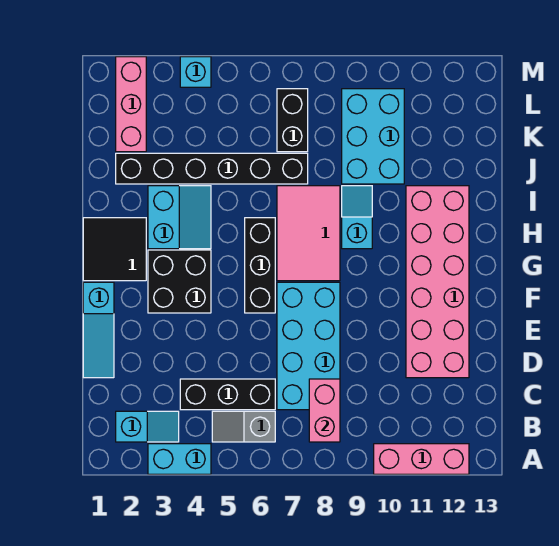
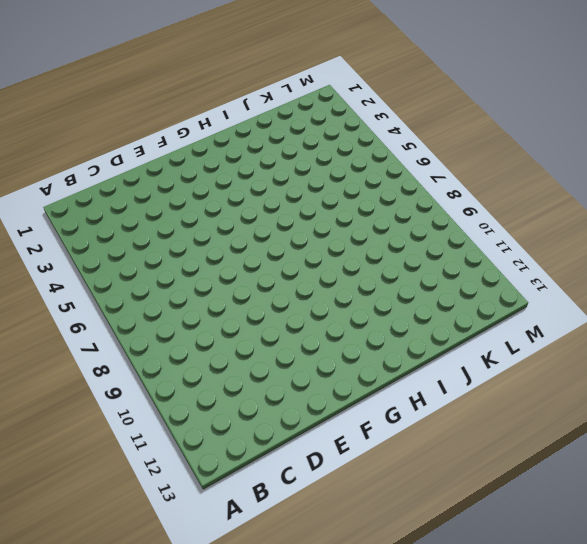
none -> cyan 1x2 brick [148,444,211,474]
none -> pink 1x3 brick [374,444,469,474]
none -> cyan 1x2 slope [116,411,179,442]

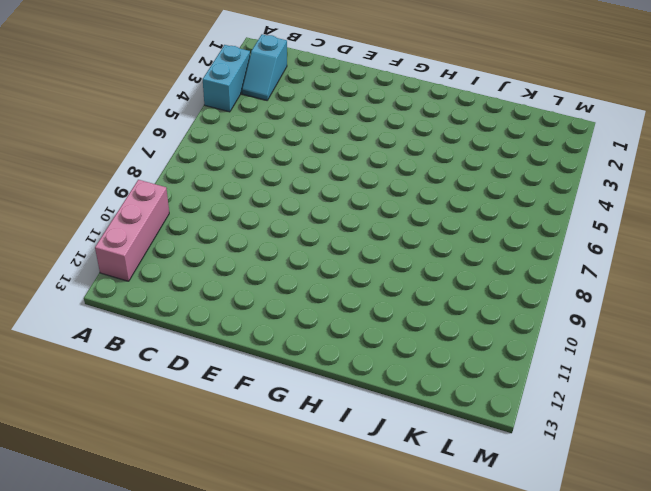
none -> grey 1x2 slope [212,411,275,442]
none -> black 1x3 brick [180,379,275,410]
none -> cyan 2x4 brick [277,282,340,410]

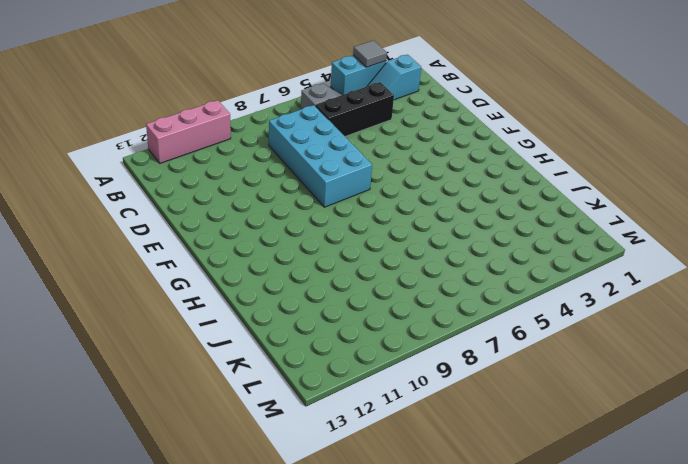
grey 1x1 tile [353,40,387,67] -> none
none -> cyan 1x3 slope [83,282,114,378]
none -> pink 2x6 brick [406,186,469,378]
none -> black 2x2 brick [148,250,211,313]

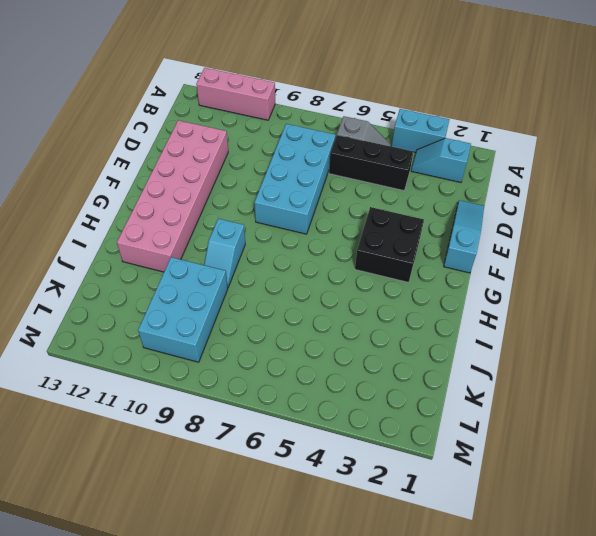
none -> black 1x3 brick [245,218,275,313]
none -> black 2x2 tile [83,218,146,281]
none -> pink 2x3 tile [277,186,340,281]

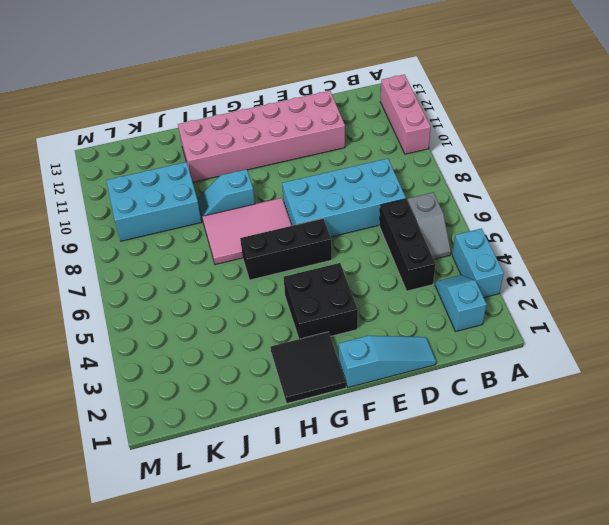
none -> cyan 2x2 slope [148,186,211,249]
none -> black 1x6 brick [116,153,308,184]
none -> pink 1x3 brick [116,57,146,152]

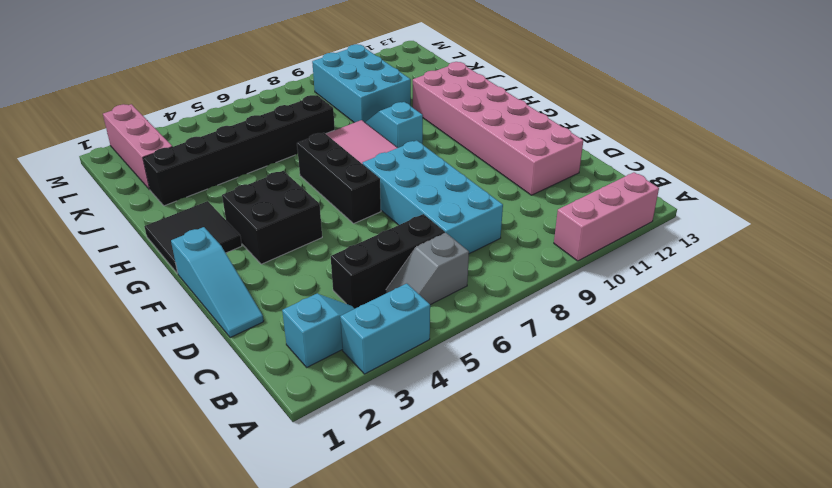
none -> cyan 2x2 slope [148,186,211,249]
none -> black 1x2 brick [277,89,308,152]
none -> cyan 1x1 brick [180,57,211,87]

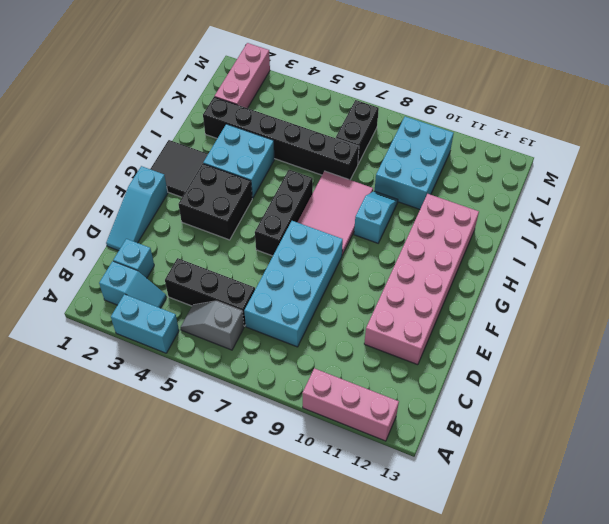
cyan 1x1 brick [113,239,154,278] -> cyan 1x1 brick moved to [180,57,211,87]
cyan 2x2 brick [203,124,275,198] -> cyan 2x2 slope [148,186,211,249]
none -> pink 1x2 brick [309,379,340,442]

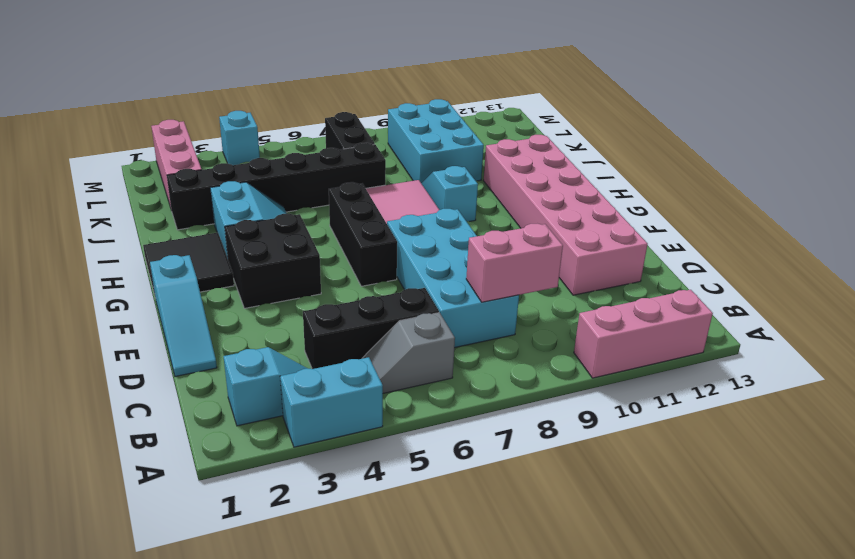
pink 1x2 brick [466,224,563,302] -> pink 1x2 brick turned to [309,379,340,442]

